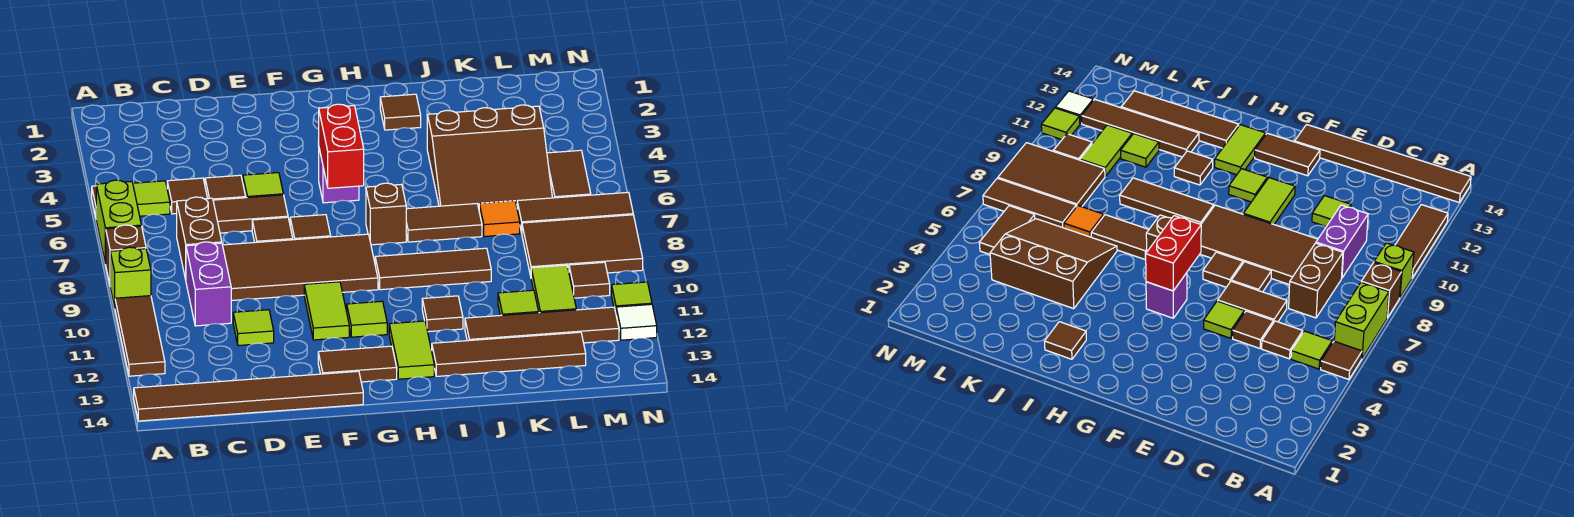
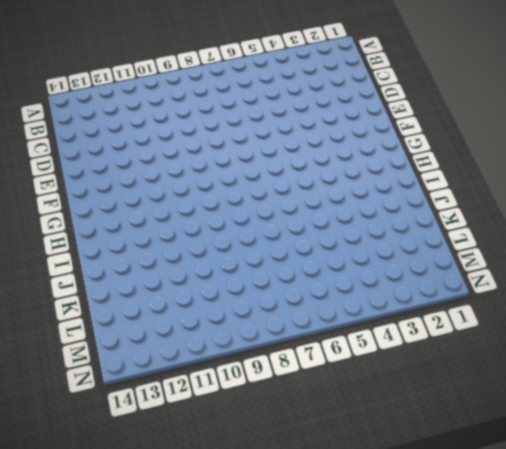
none -> brown 1x1 tile [1321,341,1362,379]
none -> lime 1x2 brick [96,180,141,264]
none -> brown 1x1 brick [106,225,146,284]
none -> lime 1x1 brick [110,247,151,307]

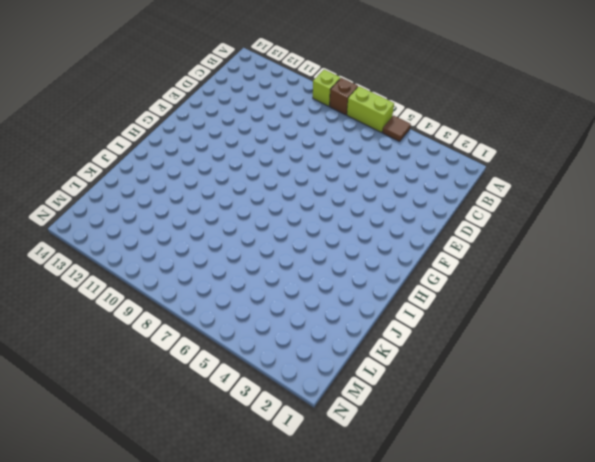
none -> brown 1x3 tile [115,296,165,376]
none -> brown 1x6 tile [134,371,363,421]
none -> lime 1x1 tile [133,181,170,216]
none -> brown 1x1 tile [167,178,208,214]

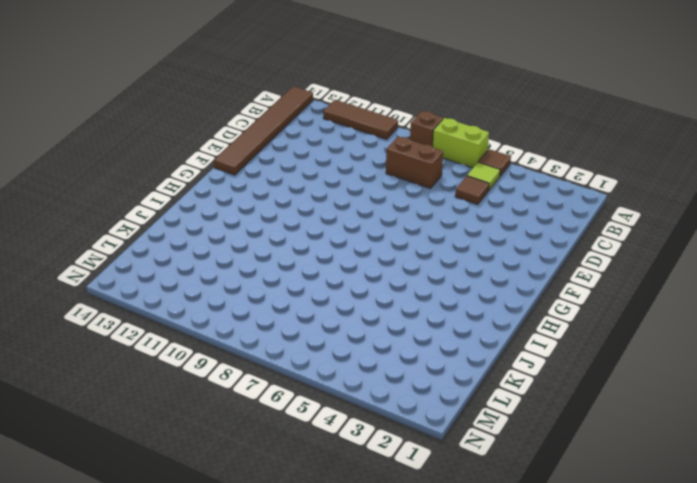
none -> lime 1x1 brick [110,247,151,307]
none -> purple 1x2 brick [186,242,231,326]
none -> brown 1x1 tile [205,175,246,200]
none -> brown 1x2 tile [213,195,288,233]

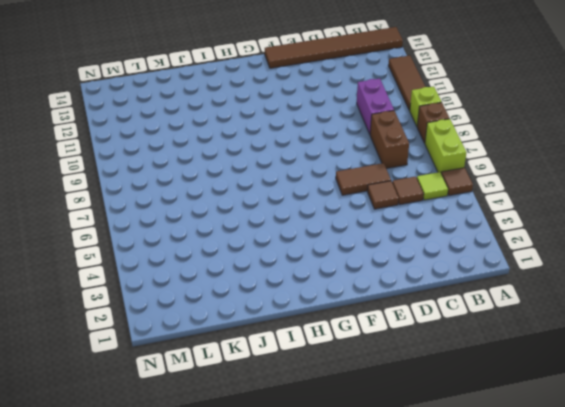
none -> brown 2x4 tile [223,234,378,301]
none -> lime 1x1 tile [233,310,274,346]
none -> lime 1x1 tile [243,173,283,198]
none -> brown 1x1 tile [252,217,293,242]

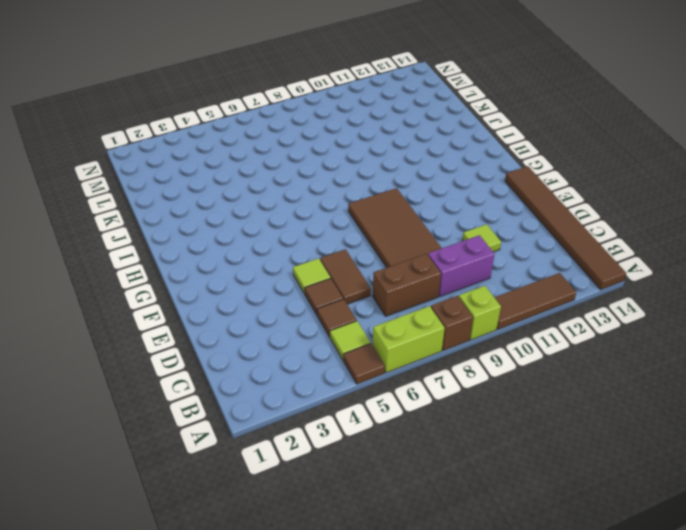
none -> brown 1x1 tile [252,217,293,242]
none -> brown 1x1 tile [290,215,331,240]
none -> lime 1x2 tile [304,282,349,340]
none -> brown 1x2 tile [318,346,397,382]

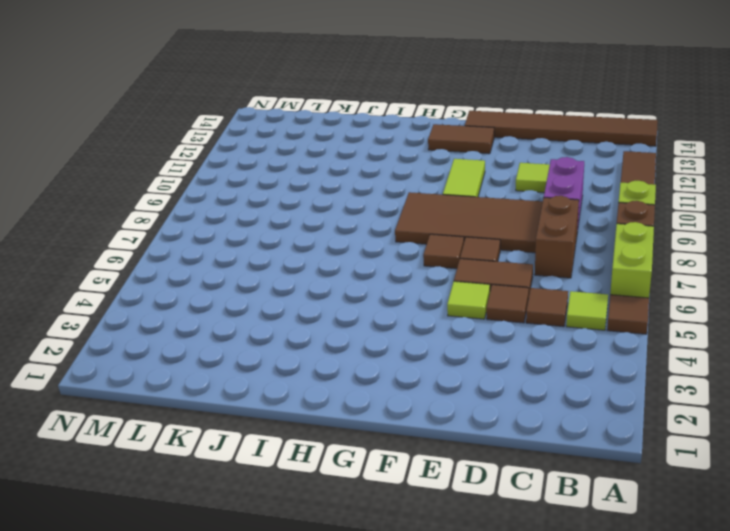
none -> purple 1x1 brick [319,149,359,203]
none -> lime 1x1 tile [347,301,387,337]
none -> brown 1x1 brick [366,183,406,245]
none -> brown 1x3 tile [375,248,491,290]

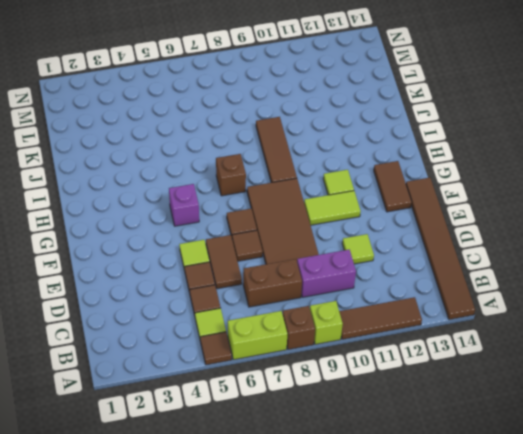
none -> lime 1x2 tile [389,321,434,379]
none -> brown 1x1 tile [380,94,421,130]
none -> brown 1x2 tile [406,204,482,242]
none -> brown 1x1 tile [422,296,463,332]

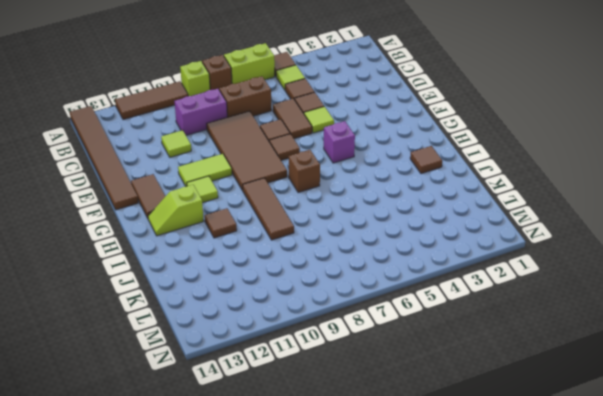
lime 1x2 slope [148,185,203,236] -> lime 1x2 tile [389,321,434,379]
none -> brown 1x2 tile [406,204,482,242]
none -> brown 1x4 tile [432,332,586,376]
none -> brown 3x3 slope [427,105,552,208]
none -> brown 1x4 tile [465,307,619,343]

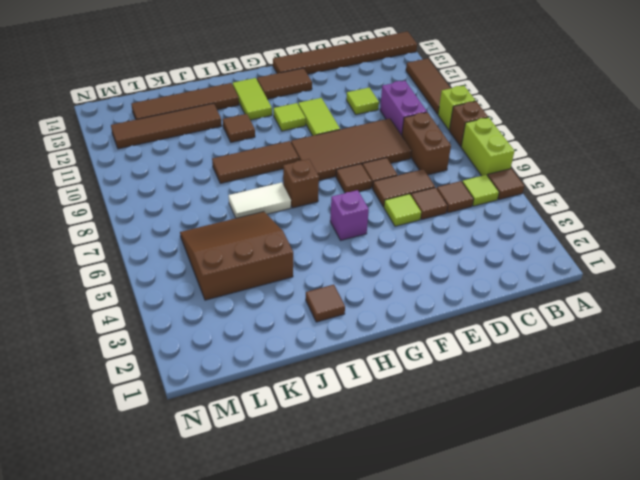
white 1x2 tile [229,183,291,218] -> brown 1x2 tile [406,204,482,242]
none -> orange 1x1 tile [479,201,520,237]
none -> lime 1x1 tile [498,290,539,315]
none -> brown 1x3 tile [517,192,633,233]
none -> brown 2x3 tile [522,215,643,276]

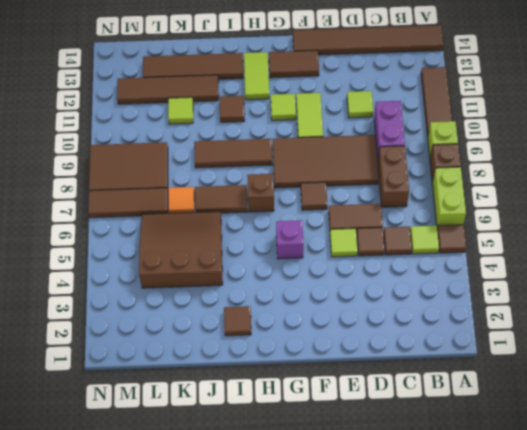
none -> brown 1x1 tile [252,217,293,242]
none -> lime 1x2 tile [531,265,576,313]
none -> brown 1x2 tile [547,150,591,198]
none -> brown 1x1 tile [569,262,610,298]

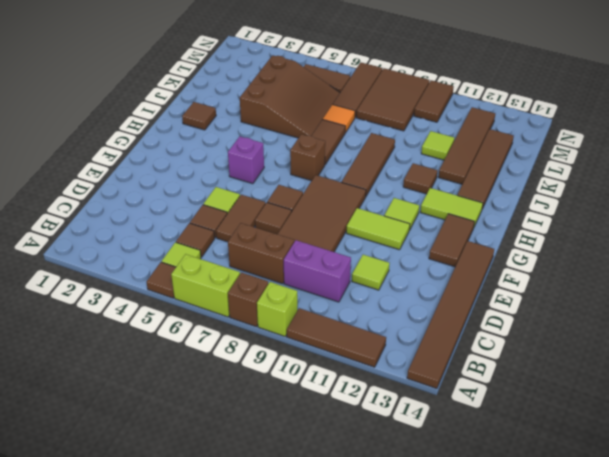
brown 1x2 tile [414,80,454,122] -> brown 1x1 tile [569,262,610,298]
none -> lime 1x2 tile [531,265,576,313]
none -> lime 1x1 tile [612,282,652,312]
none -> white 1x1 tile [616,304,657,340]
none -> red 1x2 brick [318,104,364,188]

